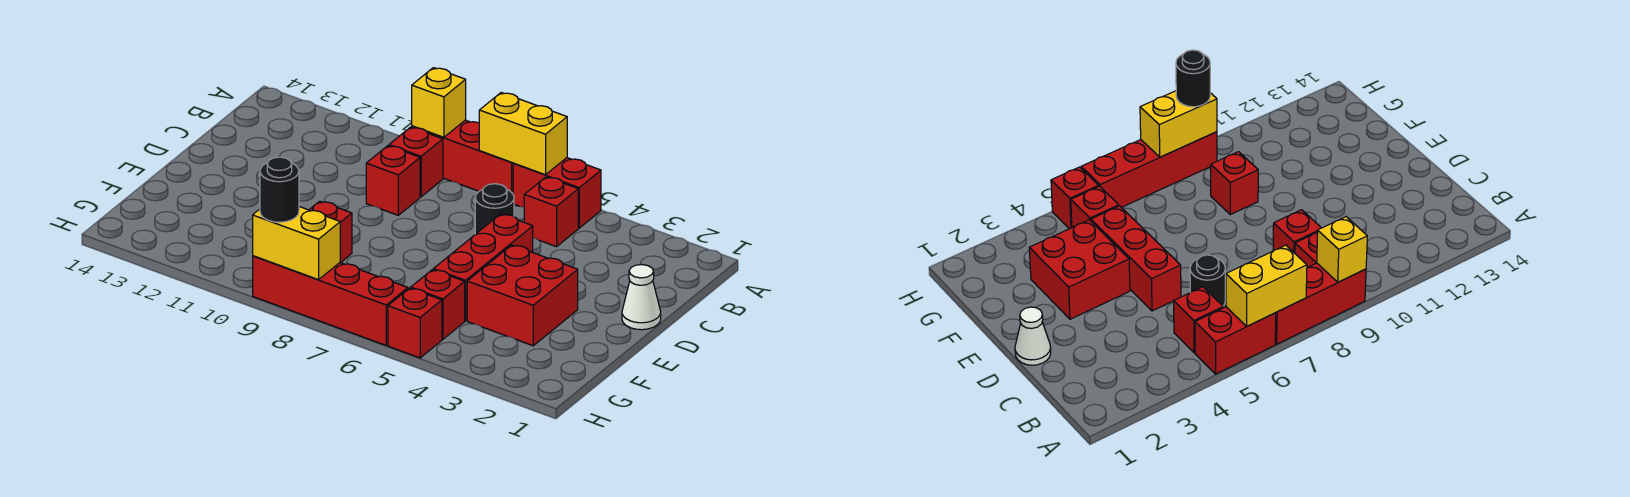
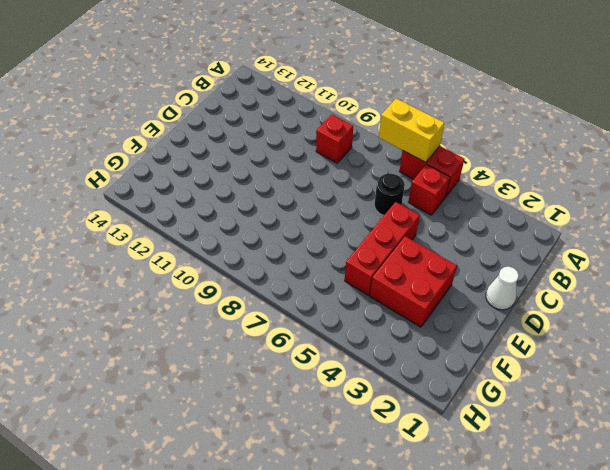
none -> red 1x3 brick [412,120,514,193]
none -> red 1x1 brick [366,146,420,215]
none -> red 1x1 brick [309,201,352,263]

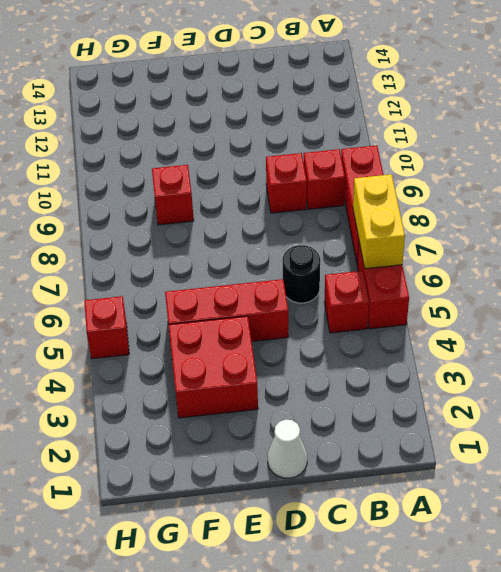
none -> red 1x1 brick [411,270,465,339]
none -> red 1x4 brick [253,256,408,345]
none -> yellow 1x1 brick [412,68,466,137]

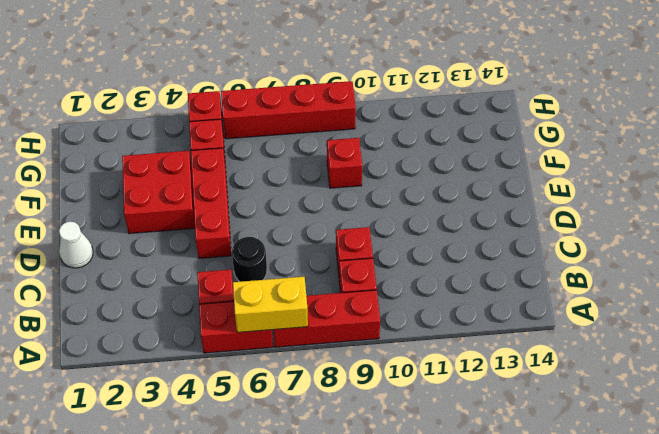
none -> yellow 1x1 brick [412,68,466,137]
none -> yellow 1x2 brick [253,207,340,280]
none -> black 1x1 round brick [260,157,299,222]

